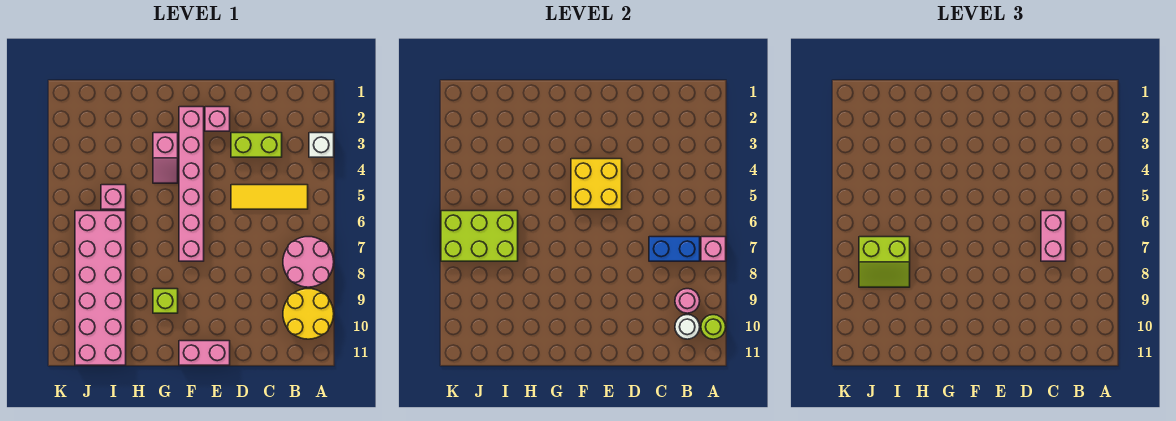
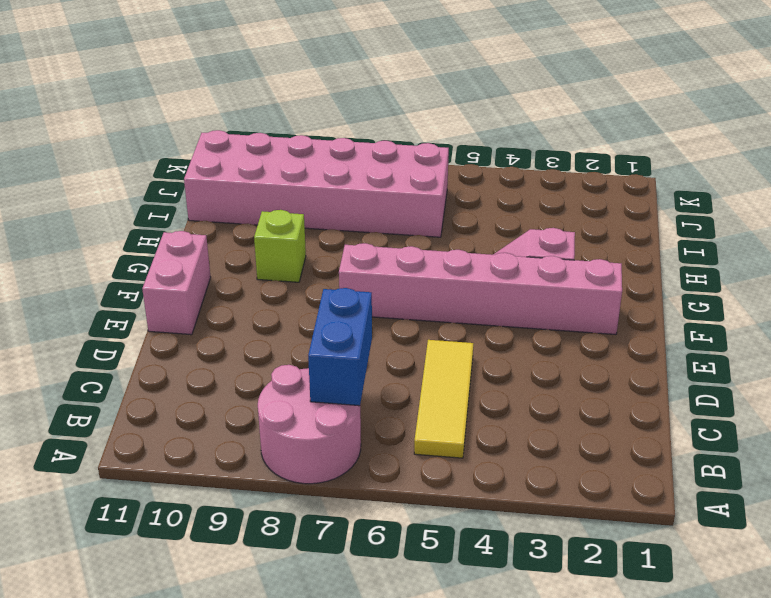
none -> white 1x1 brick [309,133,334,157]
none -> yellow 2x2 round brick [283,289,334,339]
none -> lime 1x2 brick [231,133,282,157]

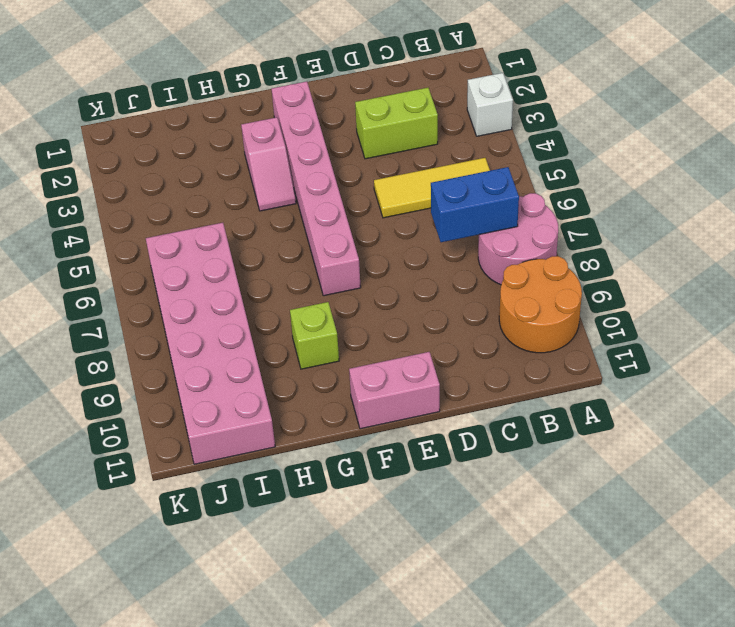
orange 2x2 round brick [499,256,582,353] -> yellow 2x2 round brick [283,289,334,339]
none -> pink 1x1 brick [205,107,230,131]
none -> pink 1x1 brick [101,185,126,209]
none -> pink 1x1 brick [701,237,726,261]

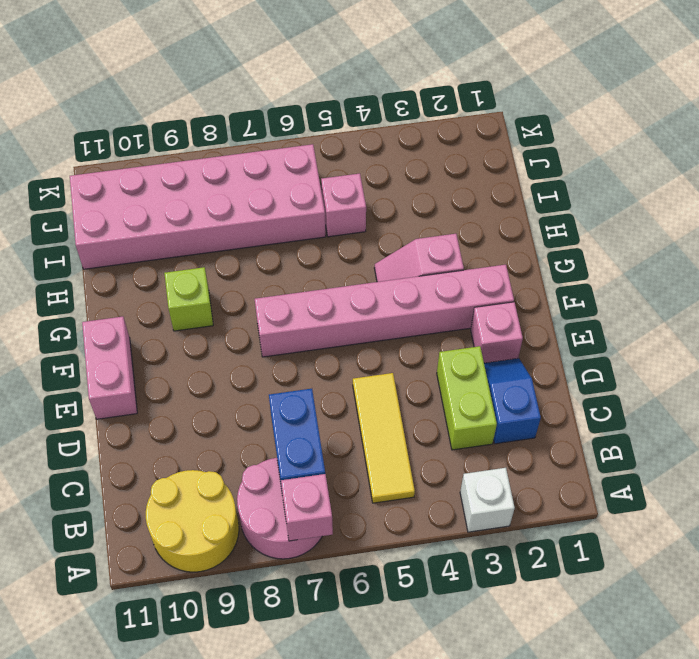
blue 1x2 slope [484,358,541,444] -> none
none -> lime 1x1 round brick [701,315,726,339]
none -> pink 1x1 round brick [675,289,700,313]
none -> white 1x1 round brick [675,315,700,339]

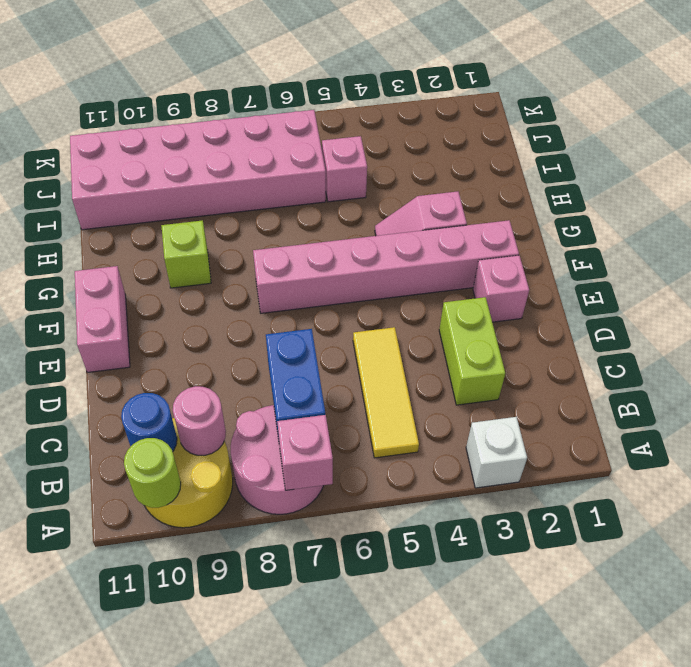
blue 1x1 round brick [121,393,177,452] -> white 1x1 round brick [675,315,700,339]
none -> yellow 2x2 brick [571,159,622,209]
none -> lime 2x3 brick [441,211,518,261]
none -> pink 1x2 brick [1041,211,1066,261]

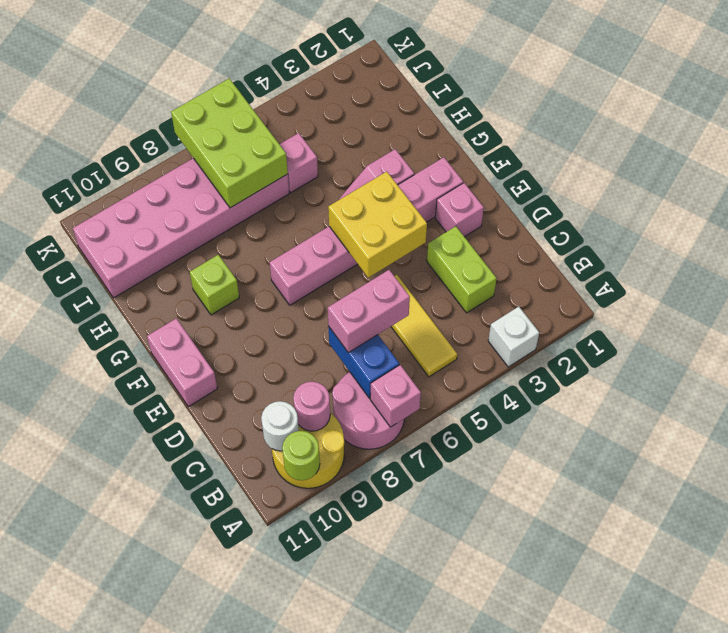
none -> lime 2x2 slope [859,237,910,287]

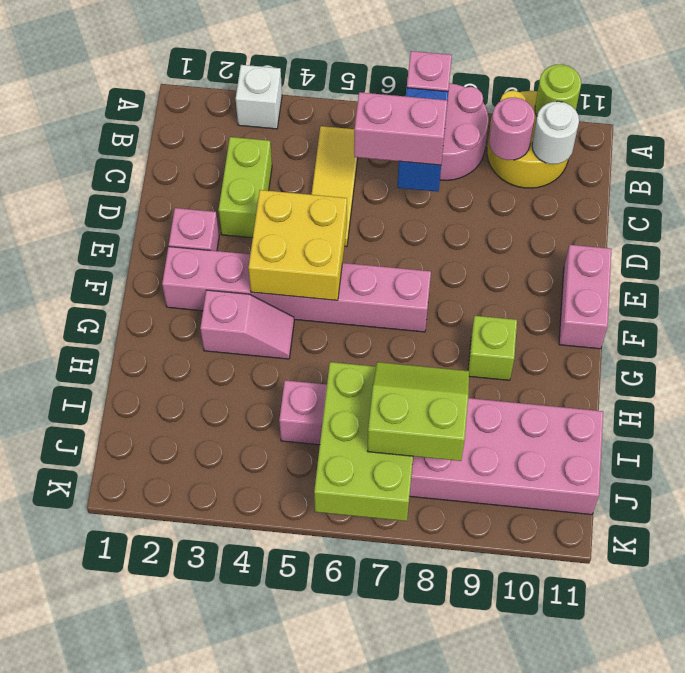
lime 2x2 slope [368,362,469,461] -> lime 2x2 slope turned to [859,237,910,287]

